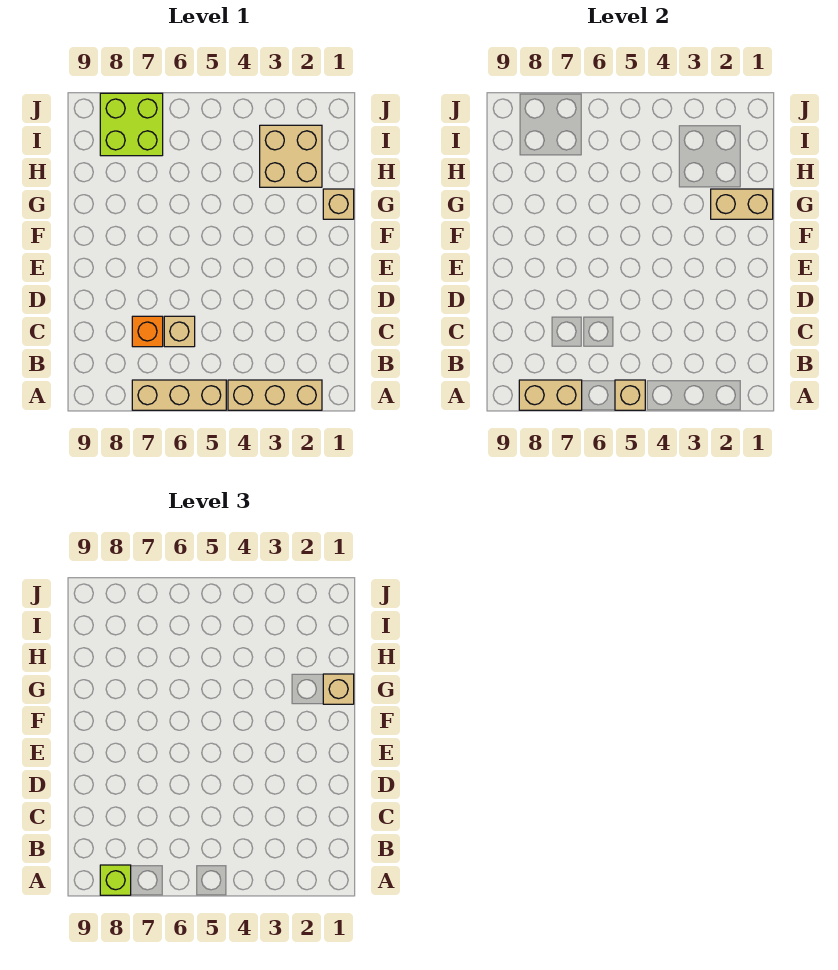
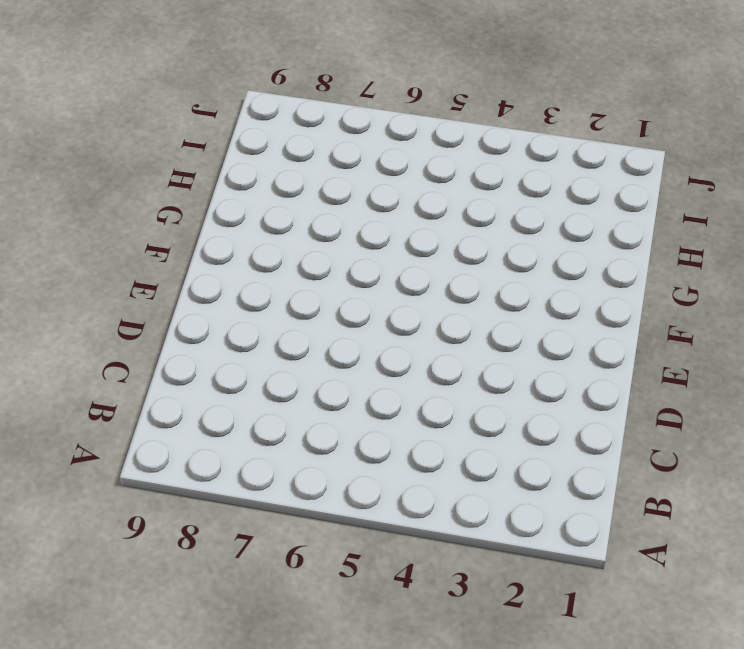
none -> tan 1x3 brick [228,380,322,410]
none -> tan 1x3 brick [132,380,226,410]
none -> tan 1x1 brick [164,316,195,347]

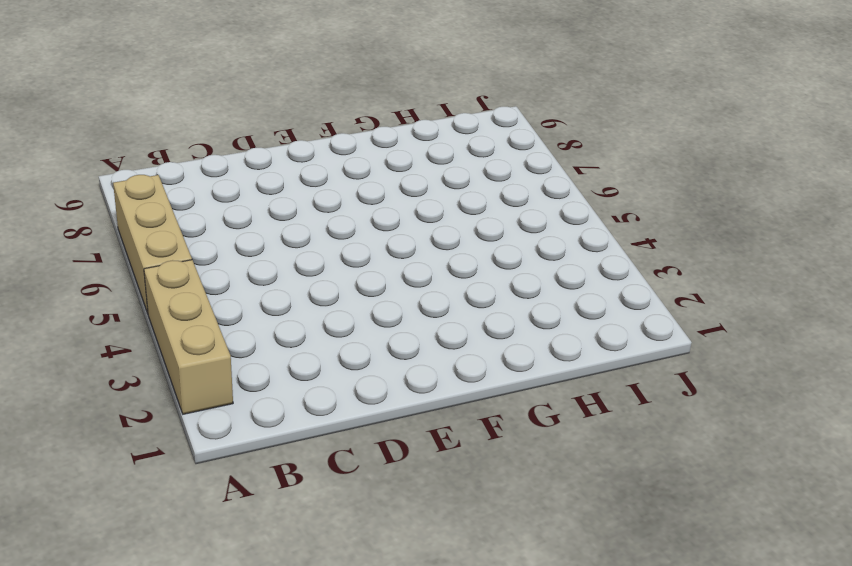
none -> tan 1x1 brick [164,316,195,347]
none -> orange 1x1 brick [132,316,163,347]
none -> tan 1x1 brick [323,189,354,219]

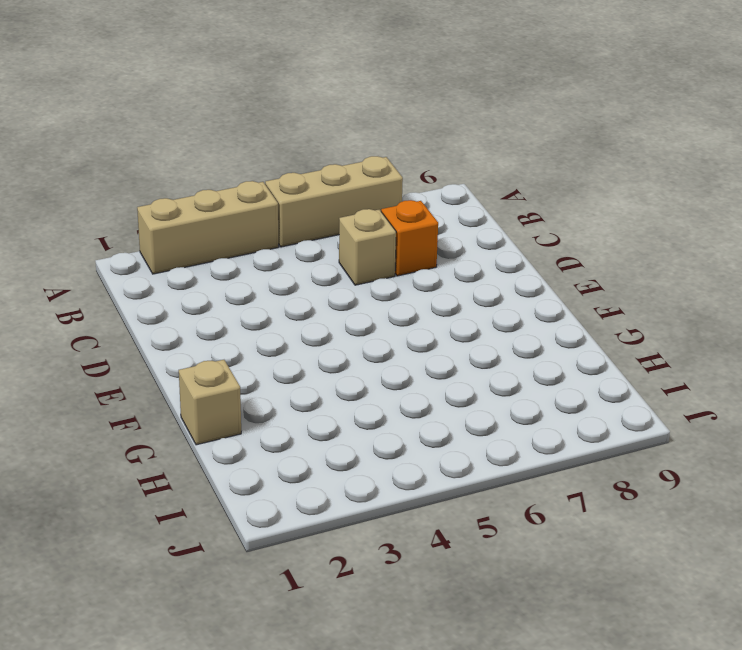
none -> tan 2x2 brick [260,125,322,187]
none -> lime 2x2 brick [100,93,163,156]
none -> tan 1x1 brick [615,380,645,410]

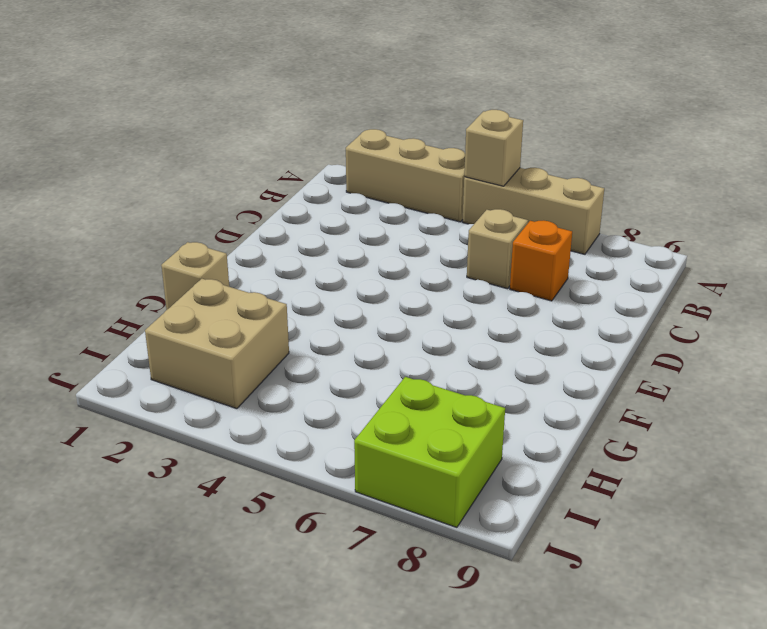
none -> tan 1x2 brick [519,380,582,410]
none -> tan 1x2 brick [711,189,773,219]
none -> lime 1x1 brick [100,865,131,895]

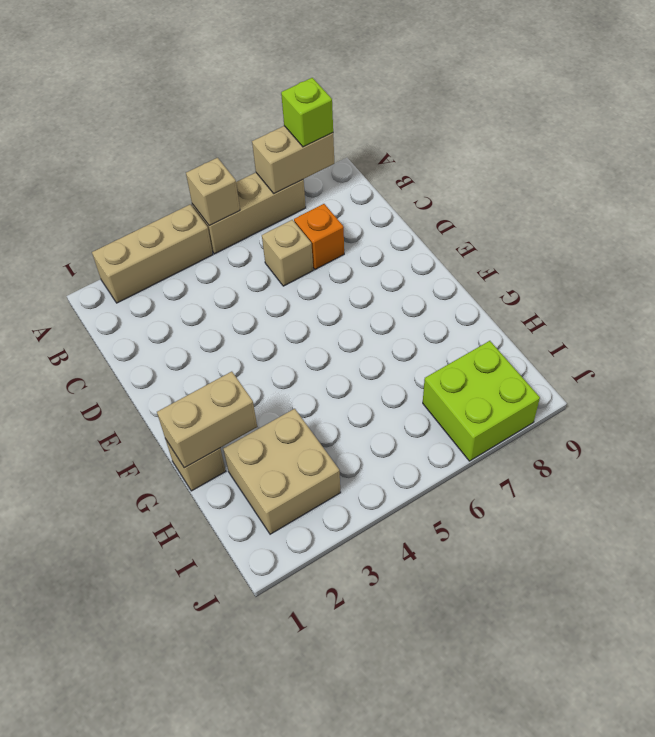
none -> tan 1x1 brick [323,674,354,704]

